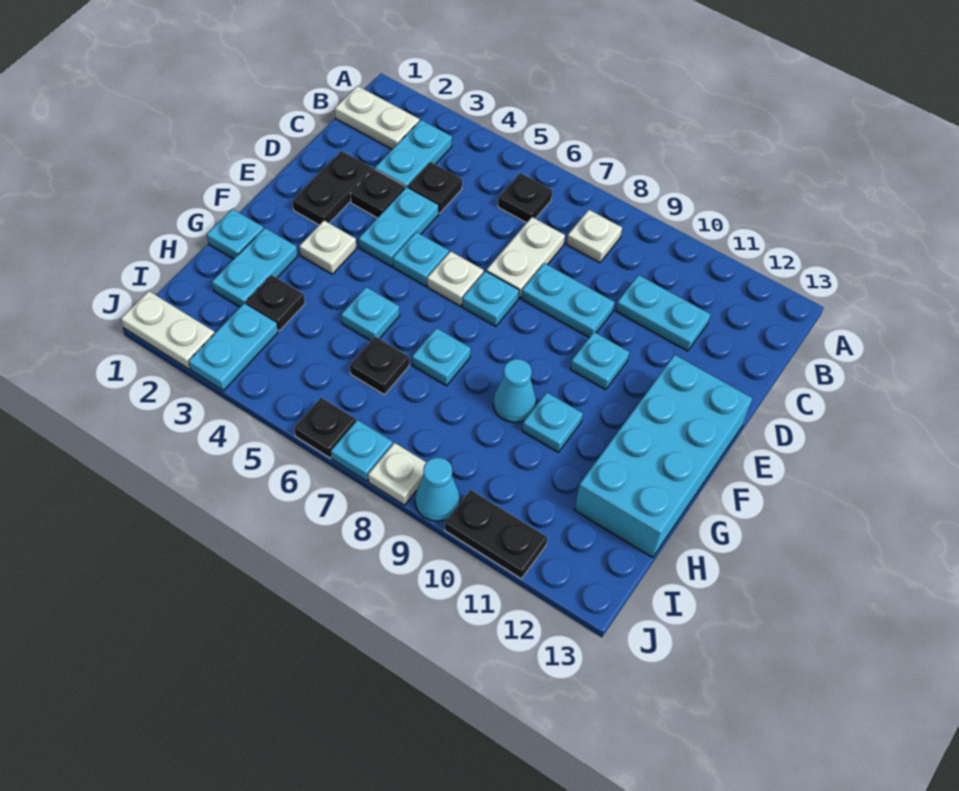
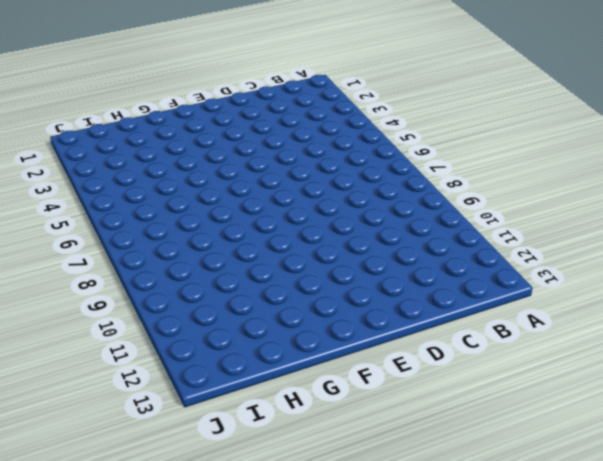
none -> white 1x2 plate [335,86,419,149]
none -> cyan 1x2 plate [375,120,452,188]
none -> black 1x1 plate [498,173,552,223]
none -> white 1x1 plate [567,210,622,263]

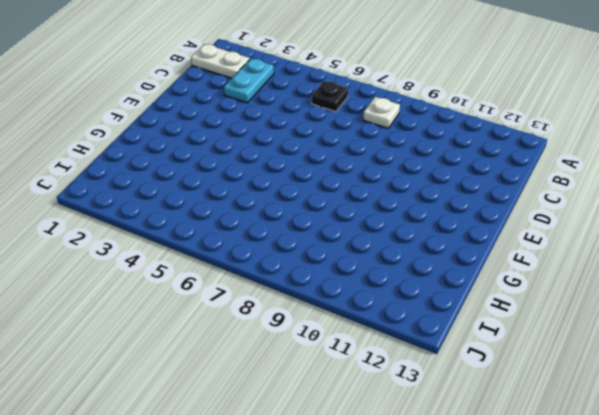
none -> black 1x1 plate [408,162,462,213]
none -> white 1x2 plate [487,217,565,298]
none -> cyan 1x2 plate [616,275,711,351]
none -> black 1x2 plate [292,151,372,225]

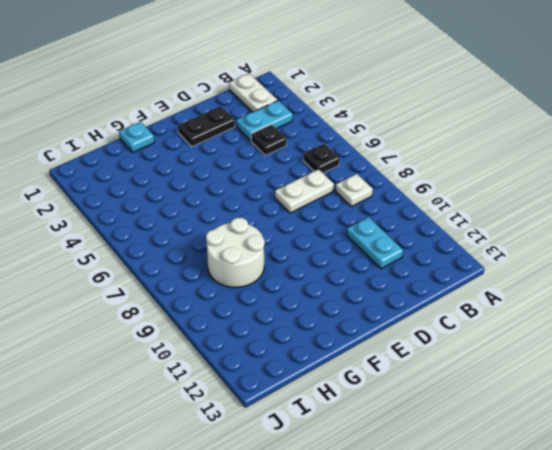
white 2x2 round brick [206,217,265,287] -> cyan 1x1 cone [493,359,536,423]
none -> black 1x1 plate [350,169,405,218]
none -> cyan 1x2 plate [359,187,439,266]
none -> cyan 1x2 plate [521,263,615,337]
none -> cyan 1x1 plate [393,232,449,286]

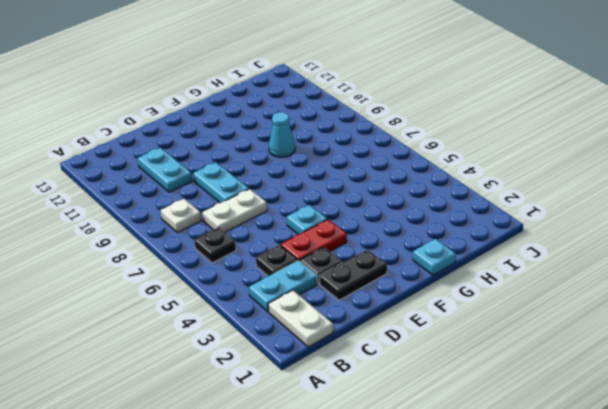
red 1x2 plate [281,219,347,261] -> cyan 1x2 plate [359,187,439,266]
none -> white 1x1 plate [427,251,484,306]
none -> cyan 1x1 plate [462,271,519,327]
none -> cyan 1x1 plate [570,332,629,390]
none -> cyan 2x4 brick [575,355,752,558]

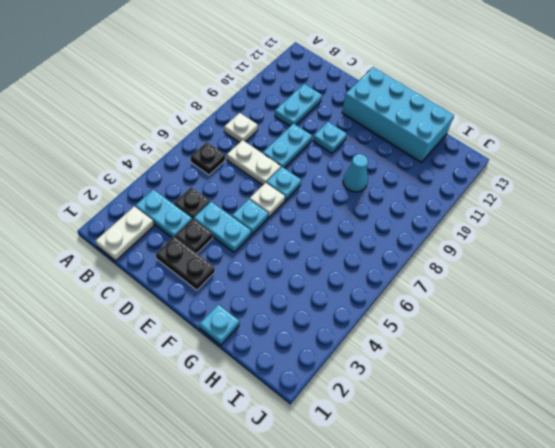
none -> white 1x1 plate [299,221,356,274]
none -> cyan 1x2 plate [212,228,298,307]
none -> cyan 1x1 plate [341,287,400,341]
none -> cyan 1x1 plate [412,328,471,386]

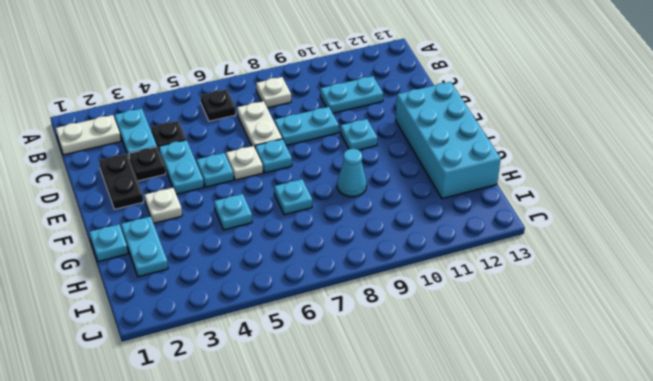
none -> cyan 1x1 plate [522,392,583,452]
none -> black 1x1 plate [245,275,305,331]
none -> black 1x1 plate [350,337,409,395]
none -> cyan 1x2 plate [188,303,278,391]

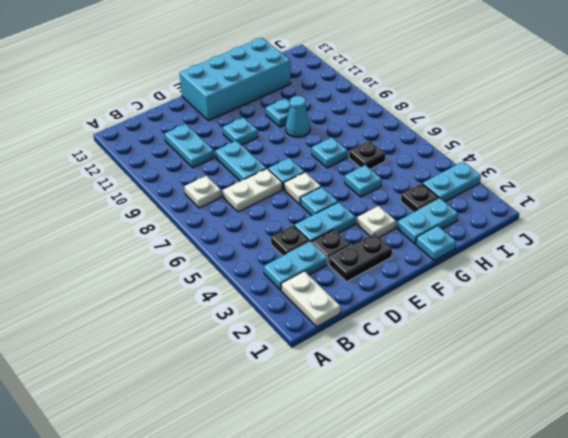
none -> black 1x1 plate [498,173,552,223]
none -> white 1x2 plate [121,291,215,369]
none -> black 1x1 plate [294,398,356,458]
none -> cyan 1x1 plate [331,420,393,481]

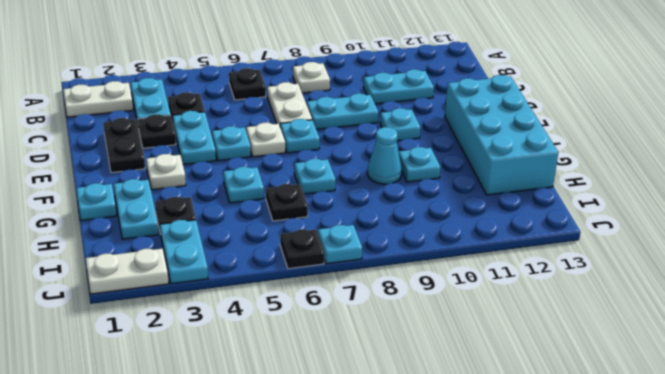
none -> white 1x1 plate [368,443,426,505]
none -> cyan 1x1 cone [415,457,460,522]
none -> black 1x2 plate [445,490,547,579]

